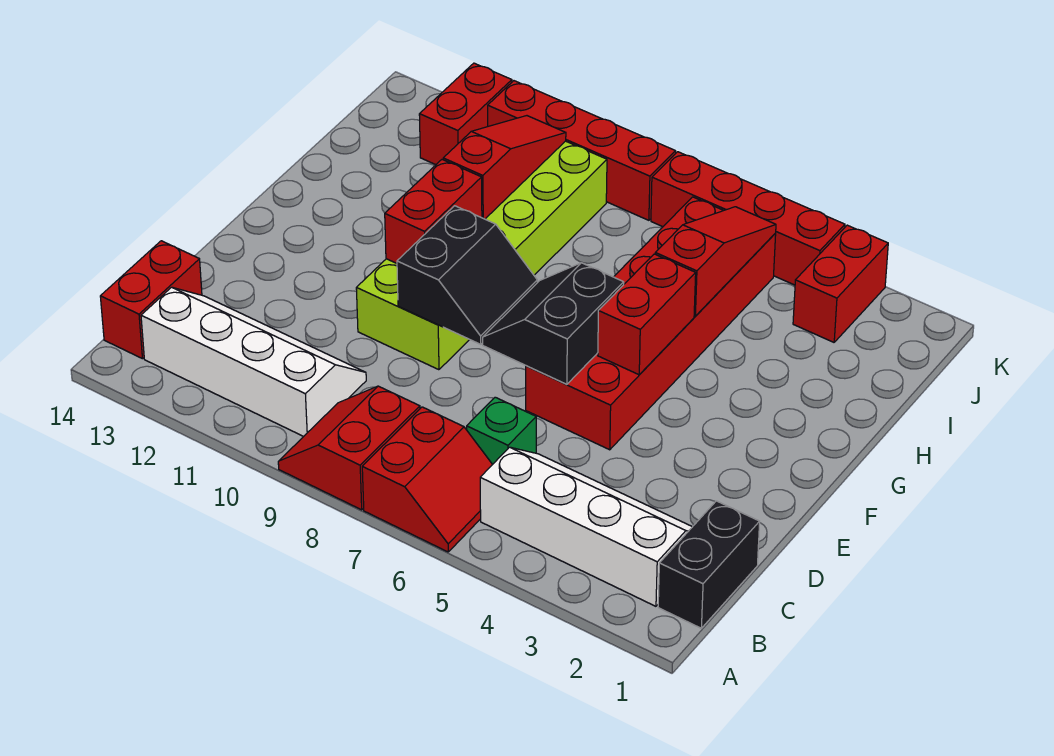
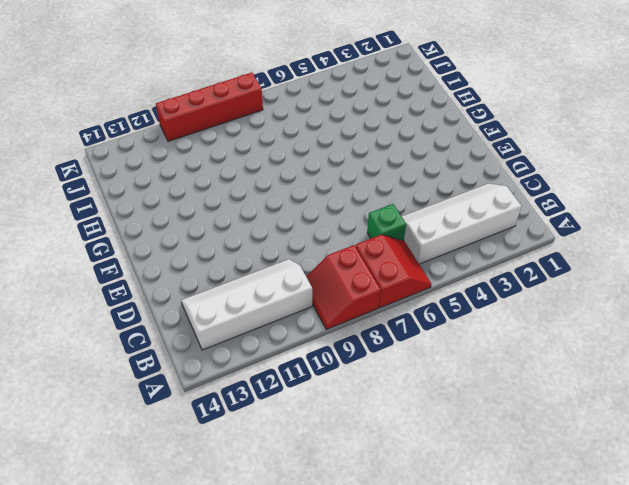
none -> black 1x2 brick [658,501,760,628]
none -> red 1x2 brick [100,241,202,359]
none -> red 2x6 brick [526,197,776,450]

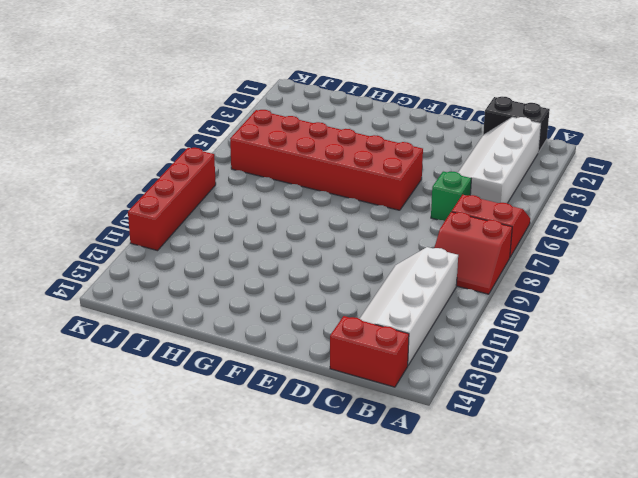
none -> lime 2x6 brick [356,141,607,370]
none -> red 1x2 brick [793,225,888,342]
none -> red 1x2 brick [419,63,512,165]

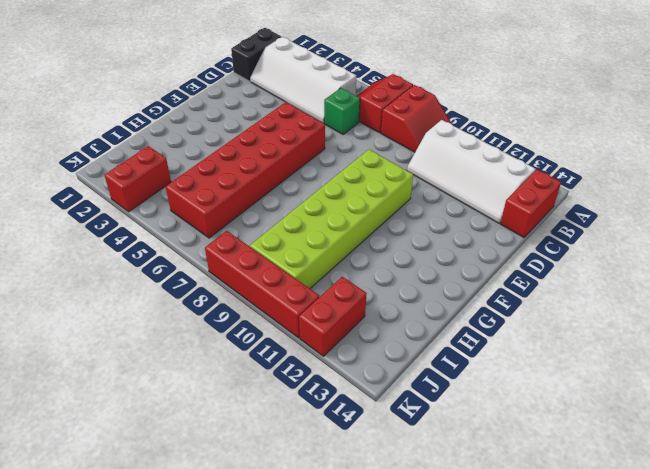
none -> red 1x4 brick [651,152,845,285]
none -> black 2x2 slope [483,263,624,385]
none -> black 2x2 slope [397,206,537,344]

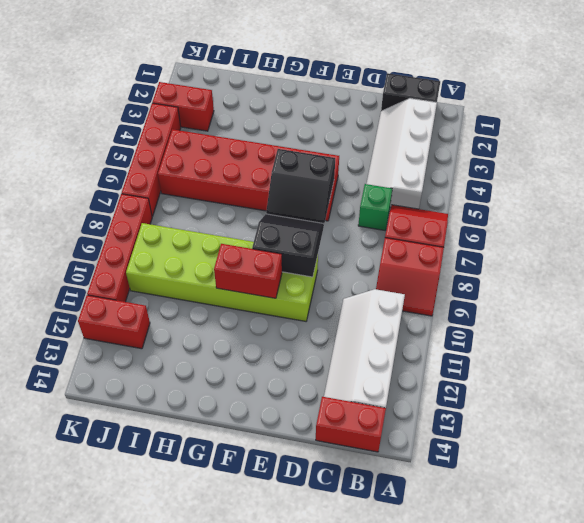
none -> red 1x2 brick [598,254,696,375]
none -> red 1x3 slope [655,207,776,316]
none -> red 1x3 slope [443,116,566,219]

